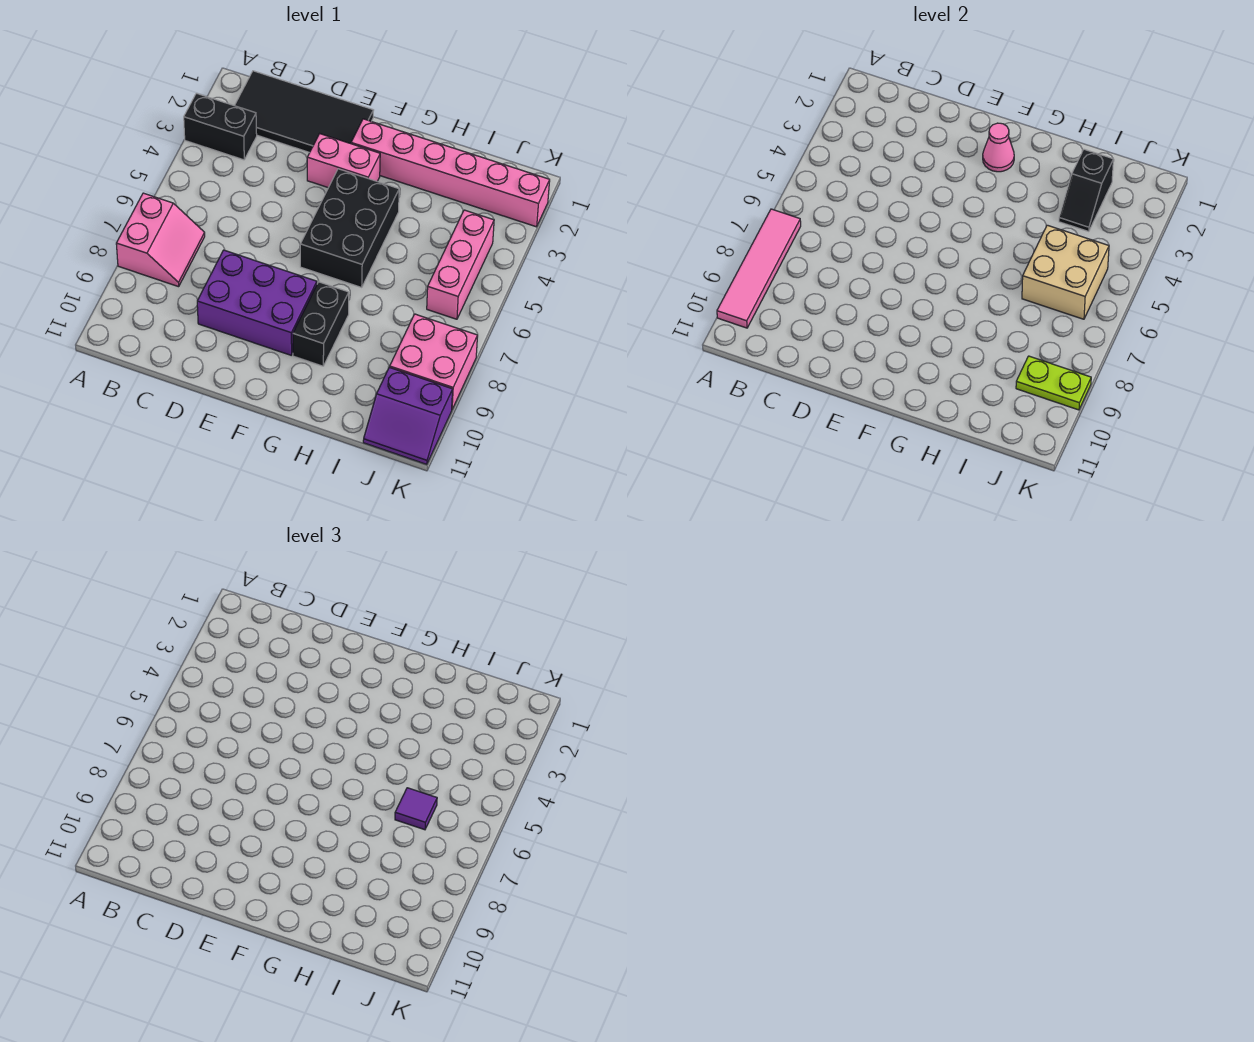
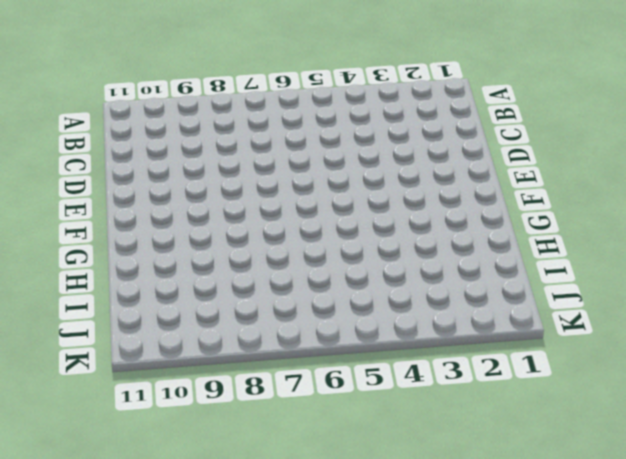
none -> black 1x2 brick [184,93,257,160]
none -> pink 2x2 slope [116,193,205,287]
none -> black 2x4 tile [235,71,374,153]

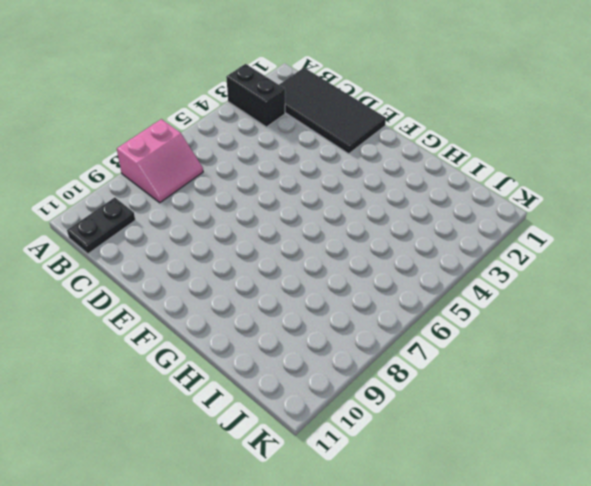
black 1x2 plate [67,198,135,254] -> none
none -> purple 2x3 brick [197,250,317,355]
none -> pink 1x2 brick [307,134,380,188]
none -> pink 1x6 brick [351,119,550,227]

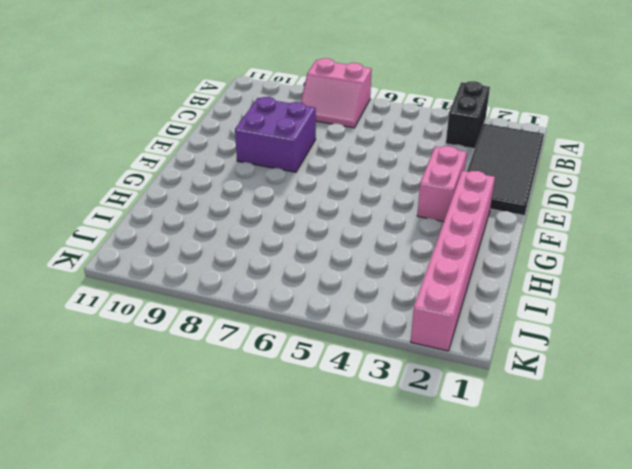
purple 2x2 brick [235,97,316,172] -> purple 2x3 brick [197,250,317,355]
none -> black 2x3 brick [300,169,399,287]
none -> black 1x2 brick [293,282,349,366]
none -> pink 1x3 brick [427,210,494,319]

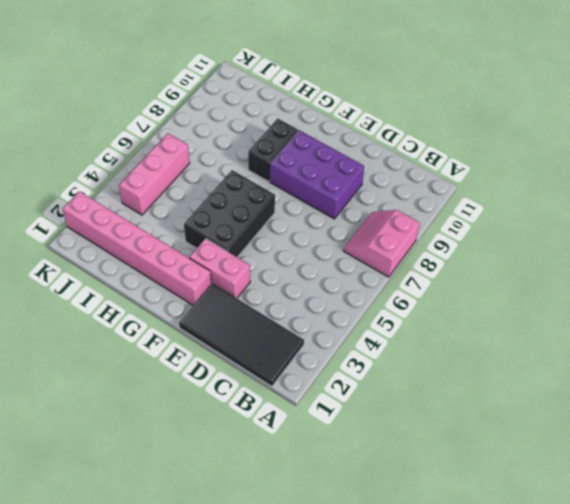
none -> black 1x2 brick [184,93,257,160]
none -> pink 2x2 brick [390,314,478,409]
none -> purple 2x2 slope [363,367,453,464]

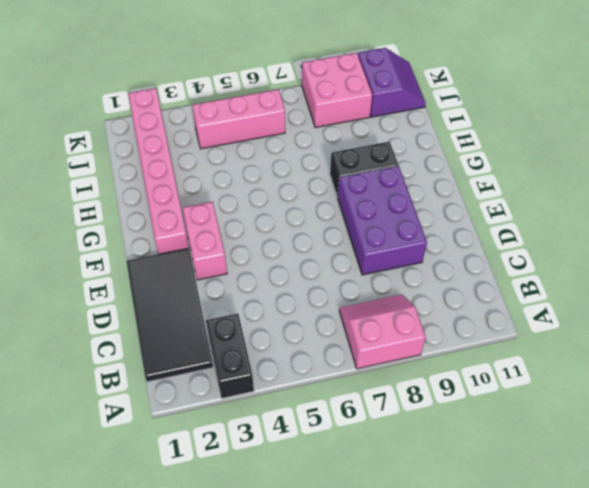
none -> black 2x3 brick [300,169,399,287]
none -> pink 1x4 tile [717,209,801,328]
none -> pink 1x1 cone [983,123,1014,172]

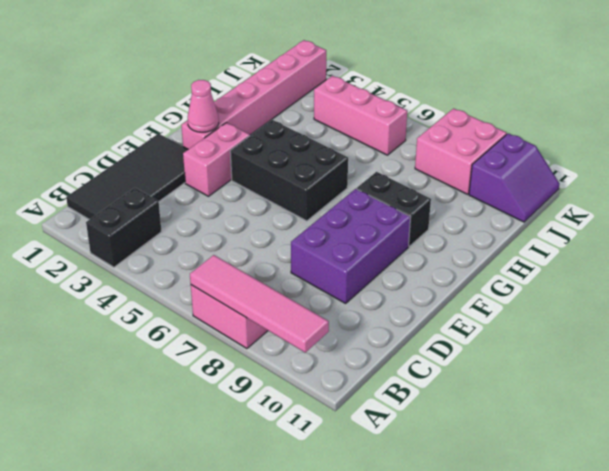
none -> black 1x2 slope [1059,149,1113,232]
none -> tan 2x2 brick [1022,225,1109,319]
none -> lime 1x2 plate [1016,356,1091,410]

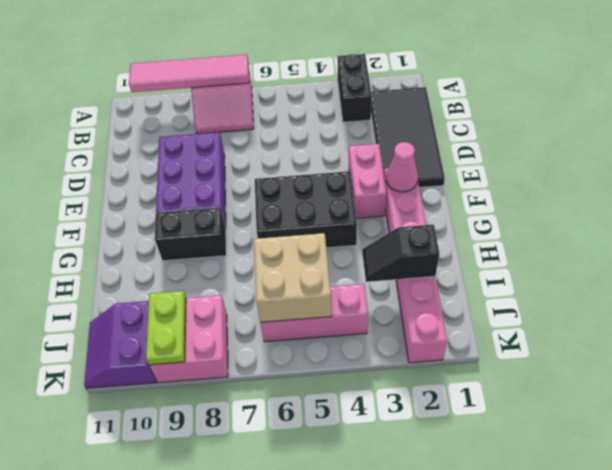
none -> purple 1x1 tile [395,788,437,830]

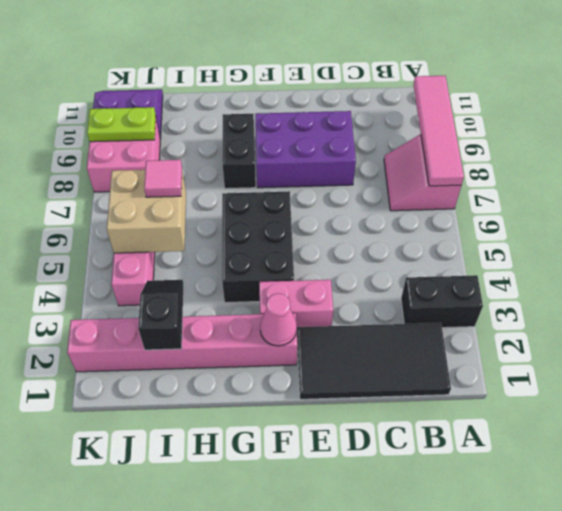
pink 1x1 tile [144,160,182,197] -> purple 1x1 tile [395,788,437,830]

